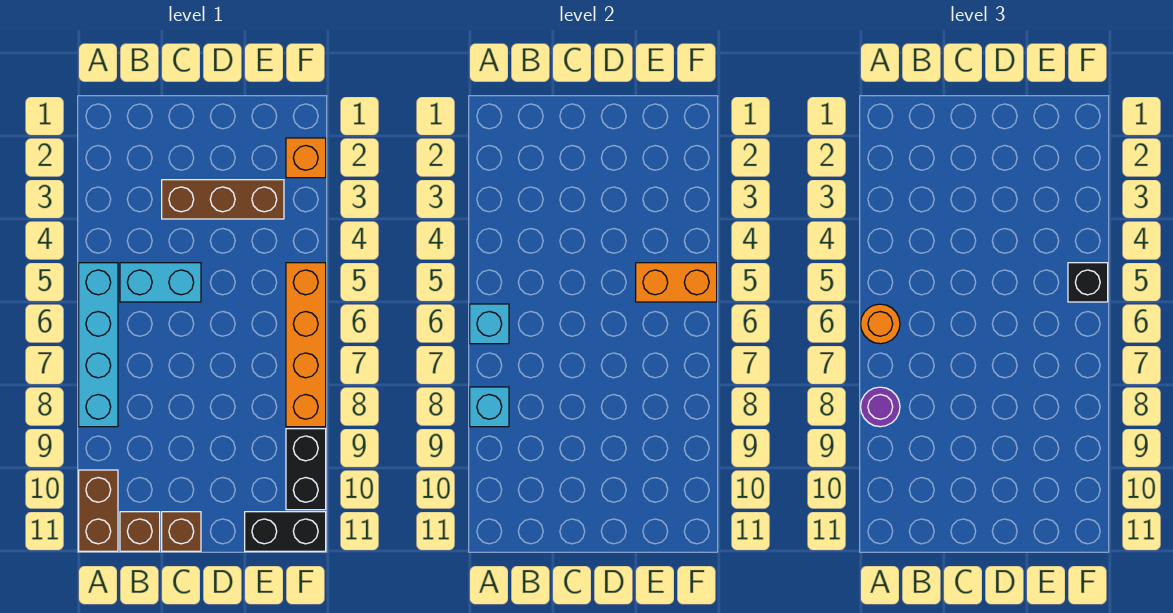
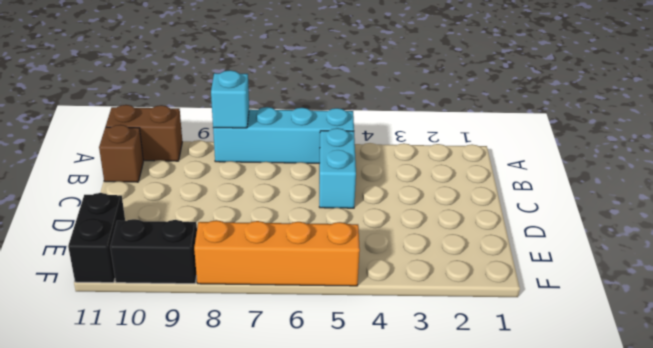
none -> brown 1x3 brick [162,180,284,219]
none -> brown 1x1 brick [162,512,201,551]
none -> orange 1x1 brick [286,138,326,178]

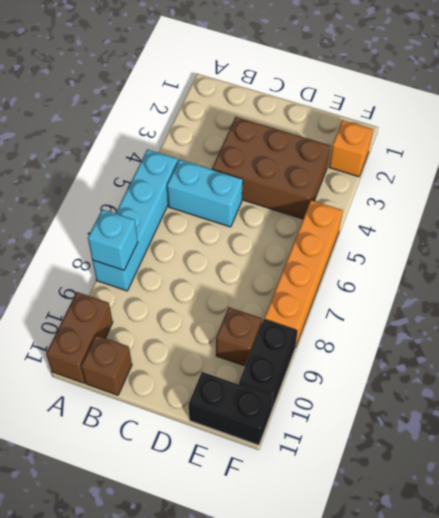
brown 2x3 brick [212,117,330,219] -> brown 1x3 brick [162,180,284,219]
brown 1x1 brick [216,307,262,366] -> brown 1x1 brick moved to [162,512,201,551]
none -> cyan 1x1 brick [470,304,509,344]
none -> orange 1x2 brick [636,263,717,302]
none -> orange 1x1 round brick [861,304,900,344]

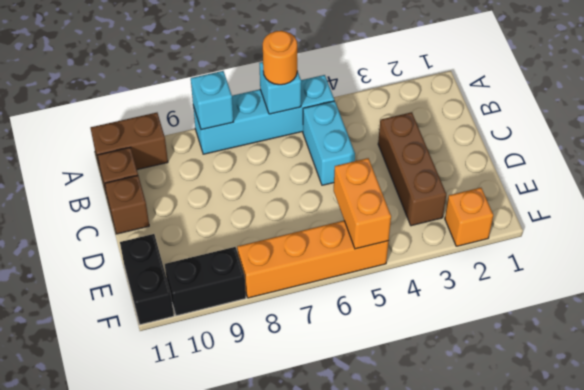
none -> purple 1x1 round brick [861,387,900,427]
none -> black 1x1 brick [1068,263,1108,302]

